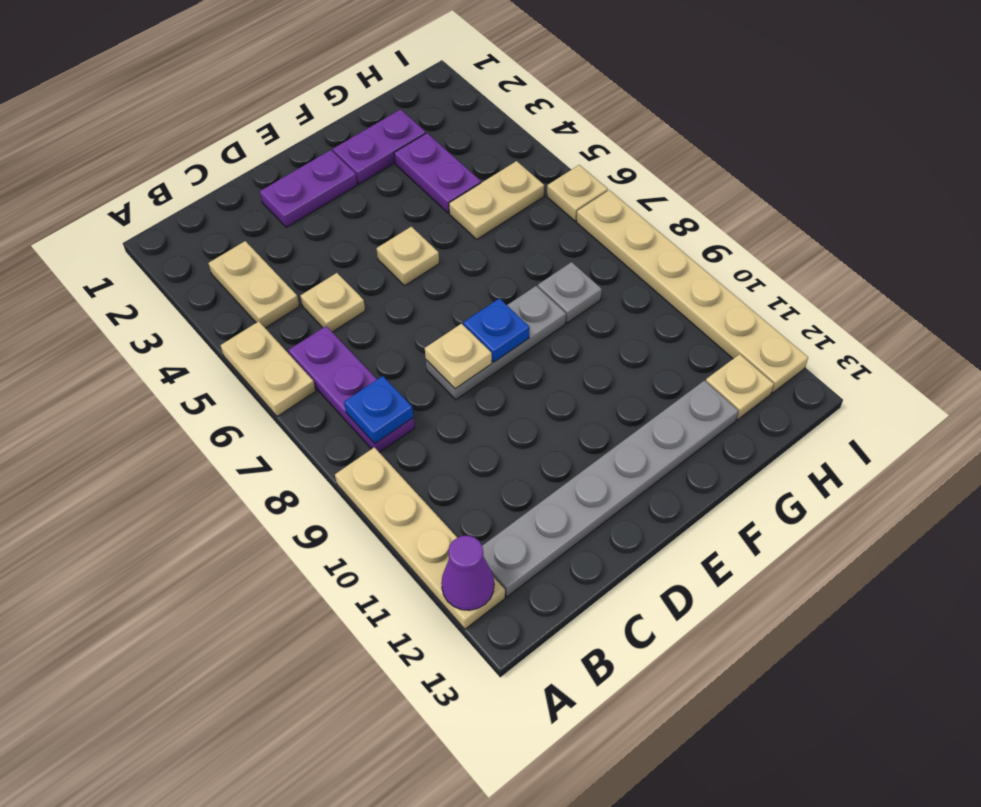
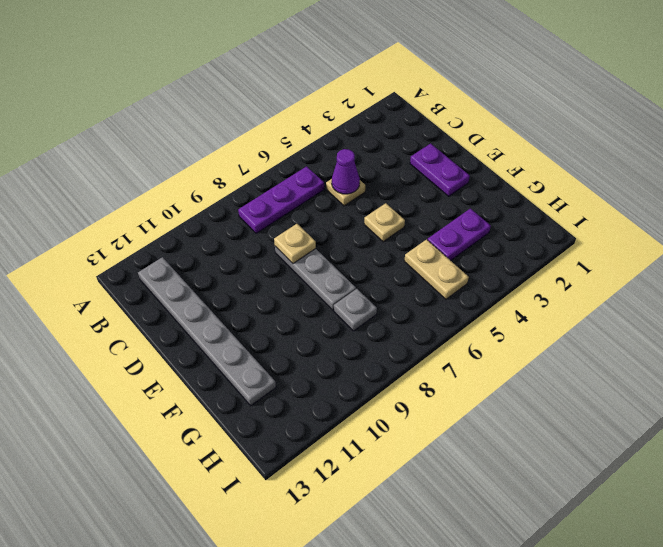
purple 1x1 cone [332,149,360,194] -> purple 1x1 cone moved to [441,536,494,610]
none -> tan 1x2 plate [220,321,316,416]
none -> tan 1x4 plate [335,447,505,629]
none -> tan 1x2 plate [209,241,299,328]

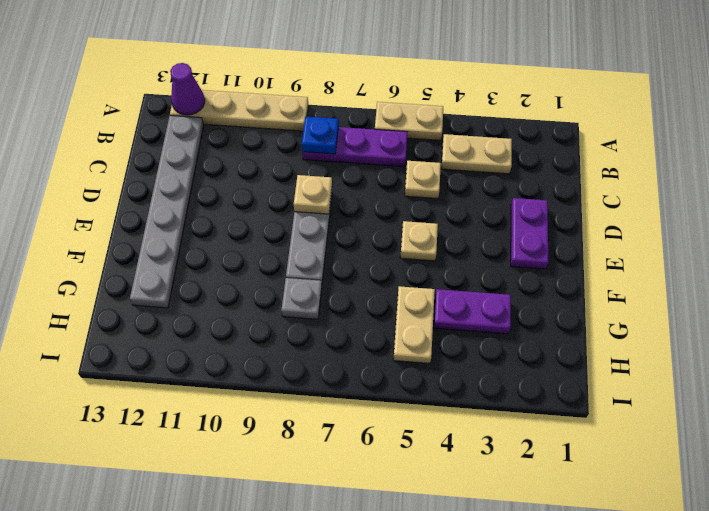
none -> purple 1x2 plate [333,110,426,184]
none -> tan 1x1 plate [706,354,774,420]
none -> tan 1x1 plate [547,165,608,221]

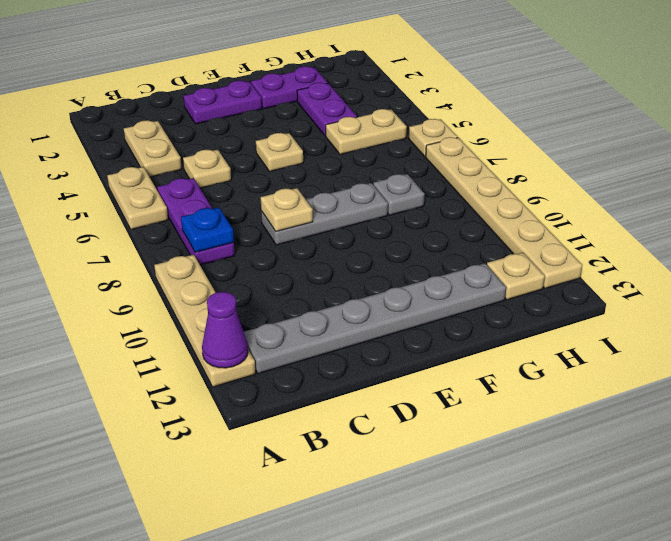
none -> blue 1x1 plate [463,298,530,362]

